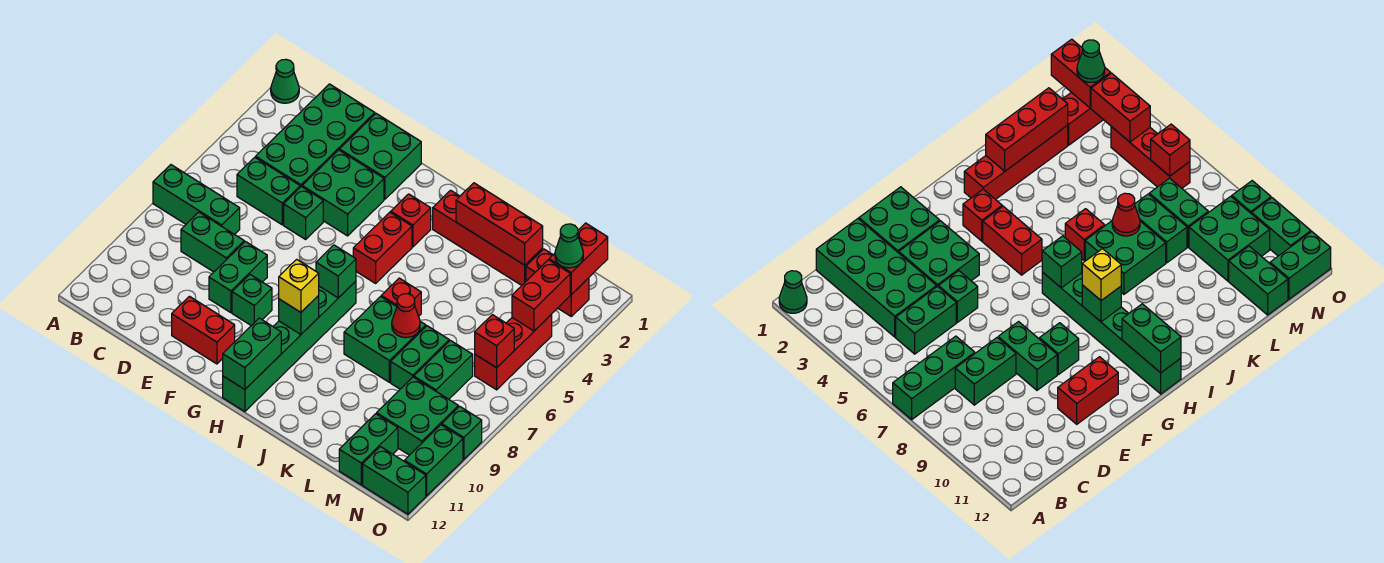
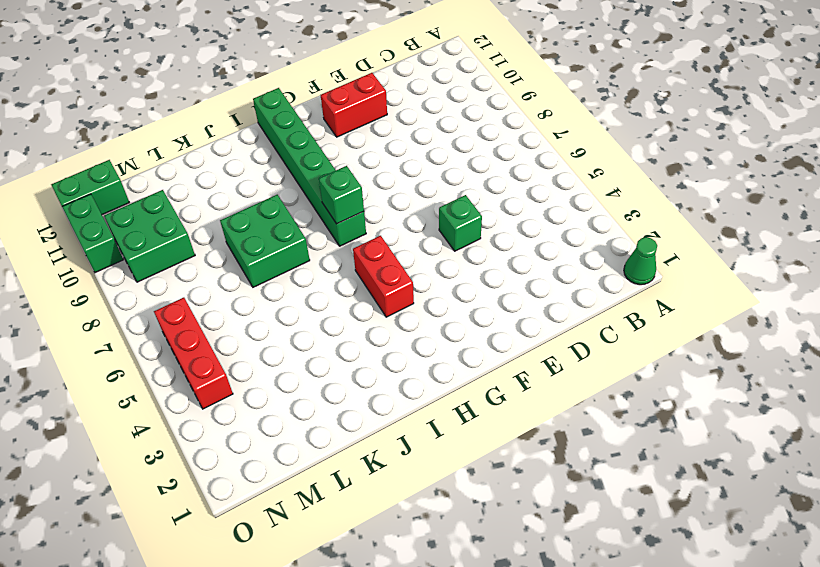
none -> green 1x3 brick [153,165,240,235]
none -> green 2x4 brick [256,84,375,187]
none -> green 1x2 brick [237,157,300,225]
none -> green 1x2 brick [181,212,244,272]

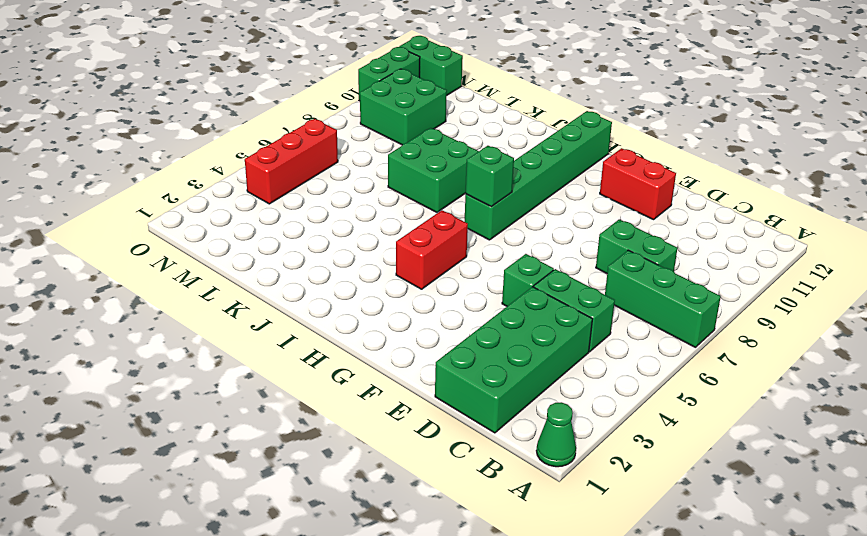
none -> green 2x2 brick [340,114,421,199]
none -> green 2x2 brick [302,150,384,236]
none -> green 1x2 brick [209,241,267,313]
none -> green 1x1 brick [232,275,272,326]

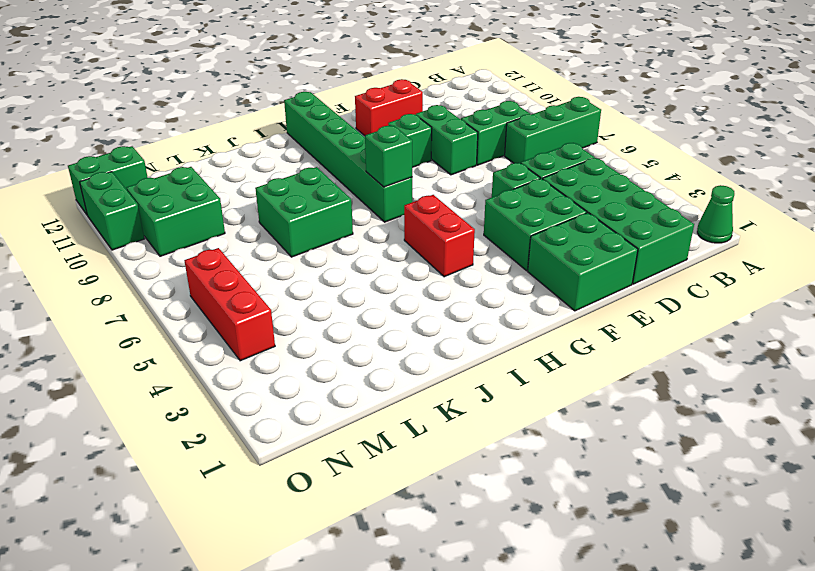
none -> red 1x1 brick [391,194,431,247]
none -> red 1x4 brick [433,190,543,285]
none -> red 1x1 brick [381,278,421,316]
none -> green 1x2 brick [391,326,449,389]

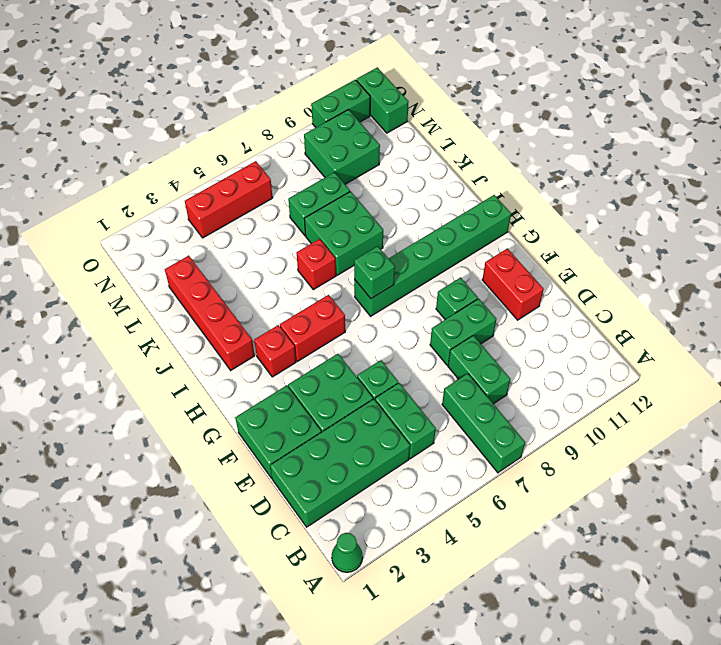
none -> red 1x2 brick [526,249,589,316]
none -> green 1x2 brick [414,340,473,399]
none -> green 1x2 brick [339,414,398,485]
none -> green 1x1 brick [442,406,482,459]

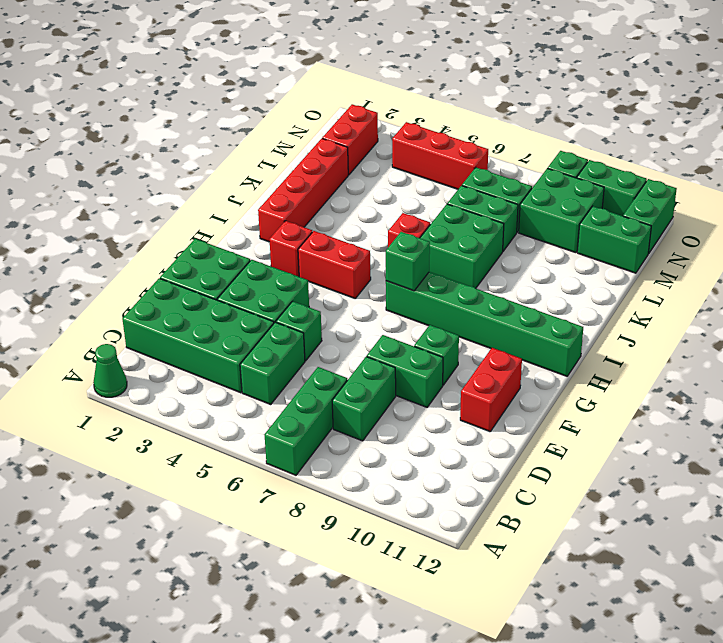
none -> green 1x1 brick [279,296,319,334]
none -> green 1x2 brick [223,318,281,389]
none -> red 1x3 brick [456,183,543,265]
none -> red 1x1 cone [392,294,420,338]

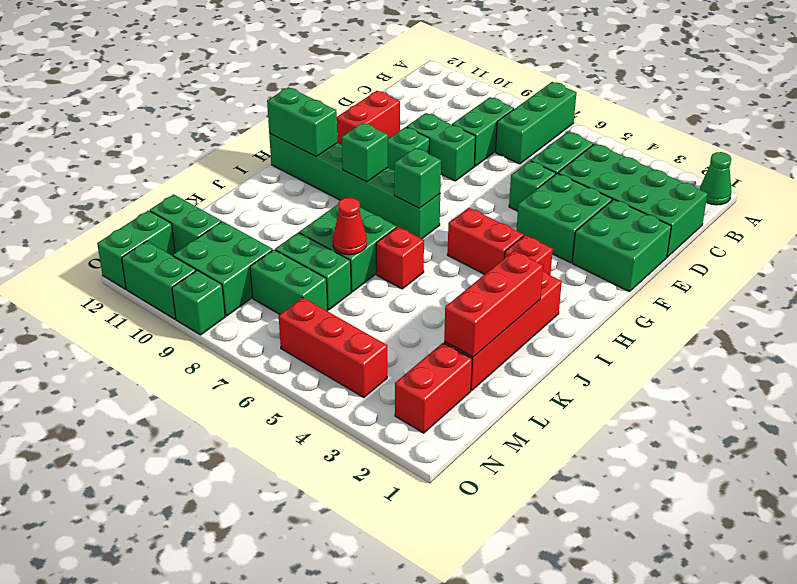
none -> red 1x2 brick [549,223,608,295]
none -> red 1x2 brick [512,260,570,331]
none -> red 1x1 brick [475,315,514,368]
none -> yellow 1x1 brick [279,259,319,312]

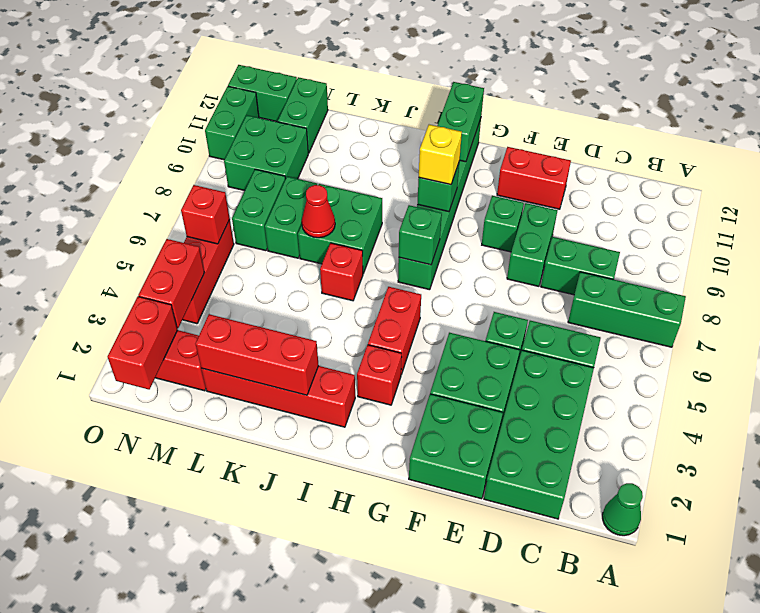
none -> green 1x1 brick [442,406,482,459]
none -> green 1x1 cone [555,224,583,268]

